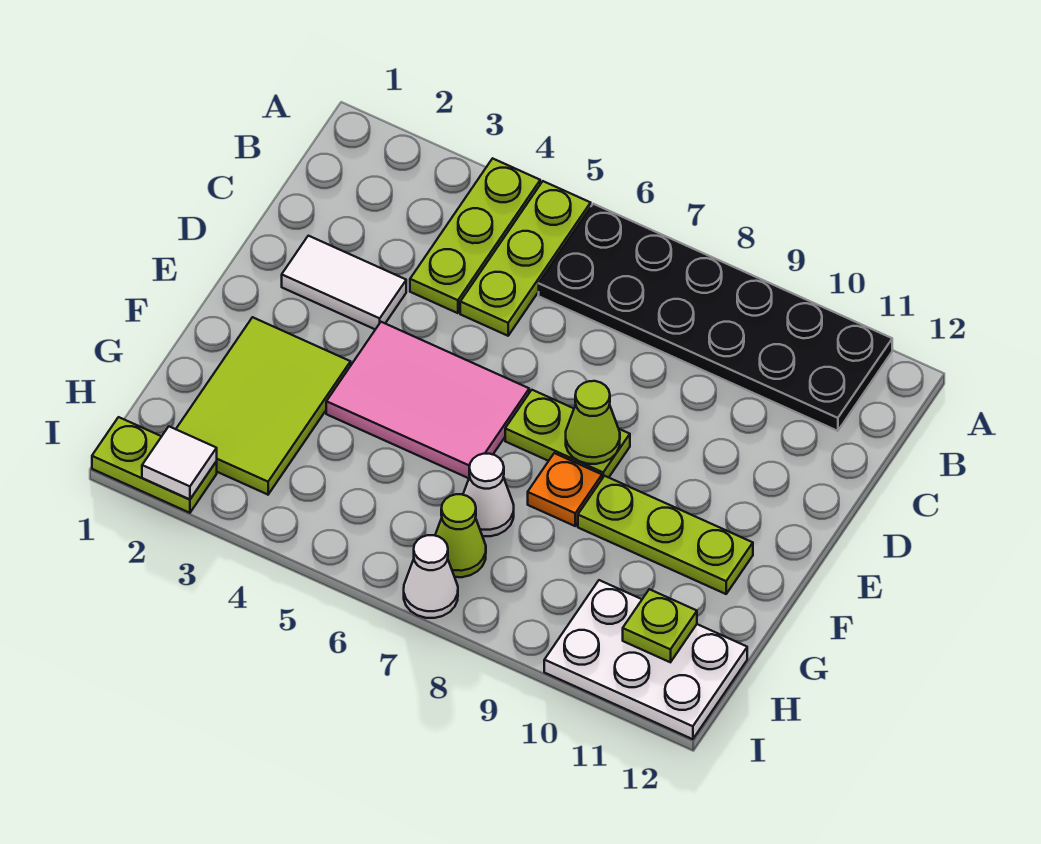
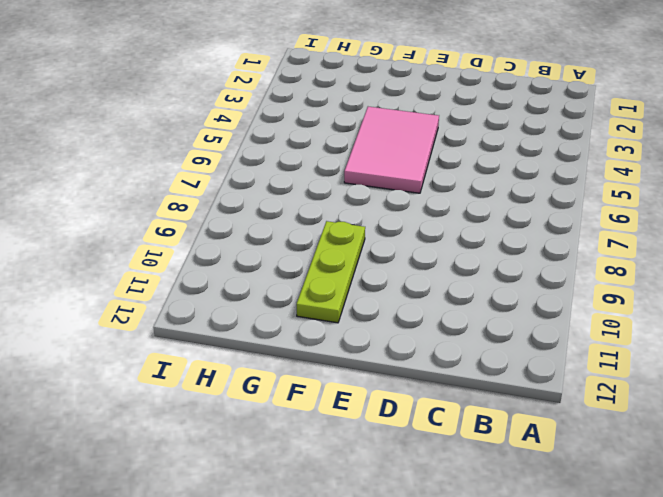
none -> lime 1x3 plate [410,158,540,313]
none -> lime 1x3 plate [460,181,591,336]
none -> black 2x6 plate [539,204,892,431]

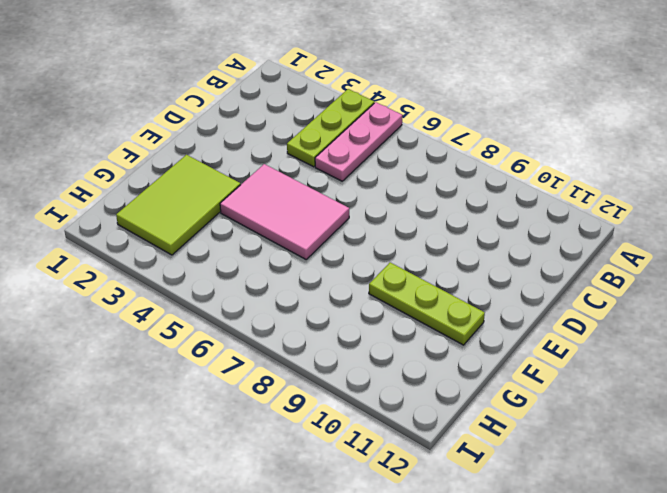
pink 1x3 plate [315,102,402,181] -> lime 1x3 plate [460,181,591,336]
none -> black 2x6 plate [539,204,892,431]
none -> white 1x2 tile [282,236,406,329]
none -> lime 1x2 plate [505,390,630,478]

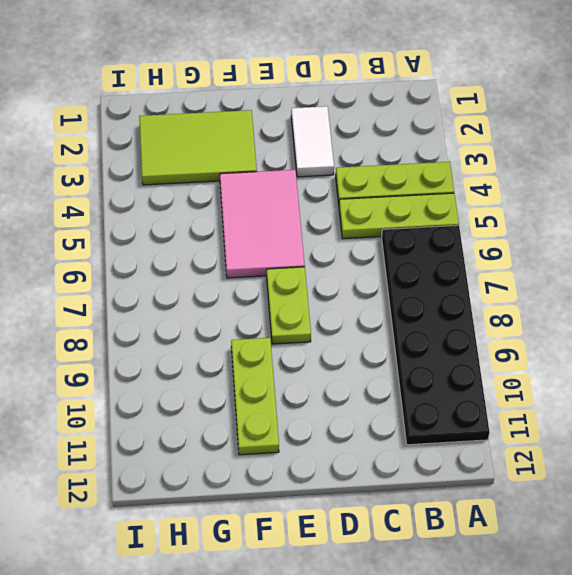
none -> orange 1x1 plate [528,453,602,526]
none -> white 1x1 cone [463,454,514,536]
none -> lime 1x1 cone [435,494,486,577]

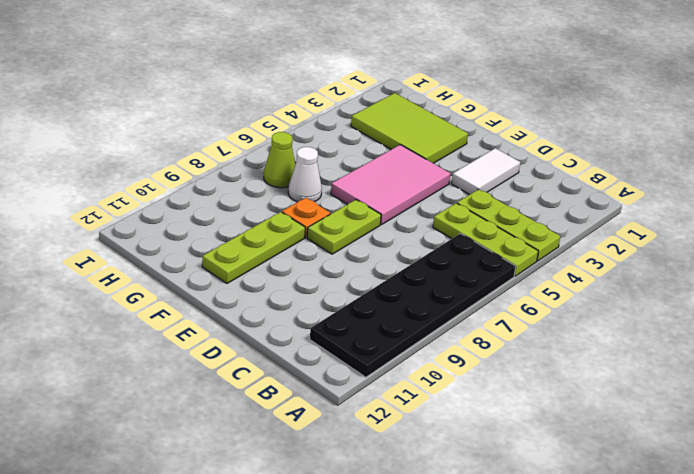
none -> white 2x3 plate [544,580,747,739]
none -> lime 1x2 plate [92,417,217,513]
none -> white 1x1 cone [404,535,458,618]

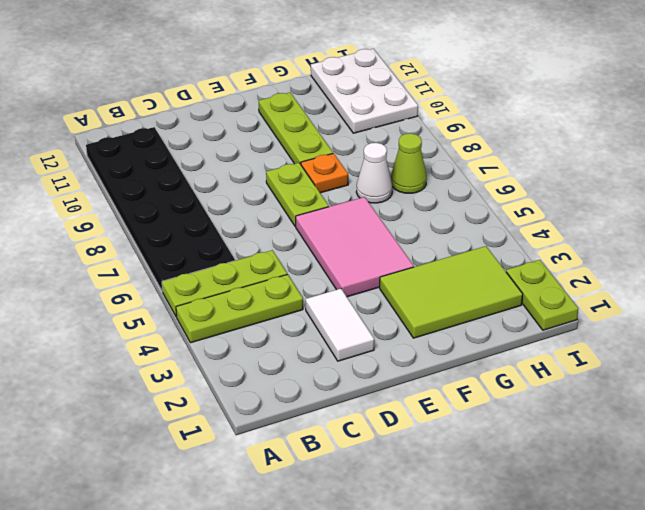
none -> white 1x1 cone [404,535,458,618]
none -> lime 1x1 cone [566,381,620,464]
none -> lime 1x1 plate [623,589,697,662]

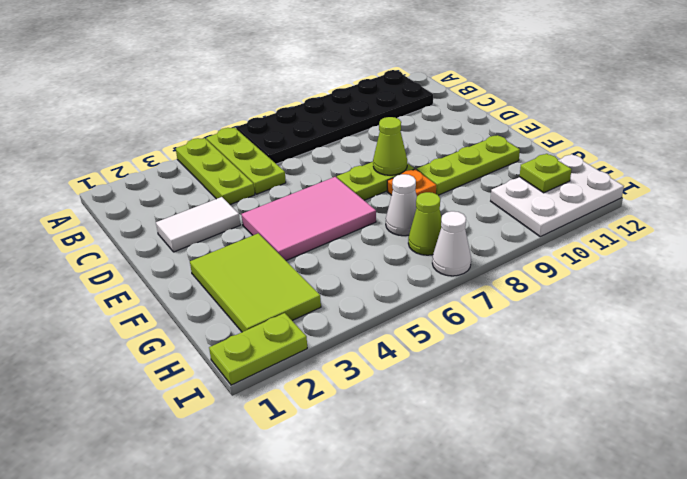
none -> white 1x1 tile [142,427,217,500]

